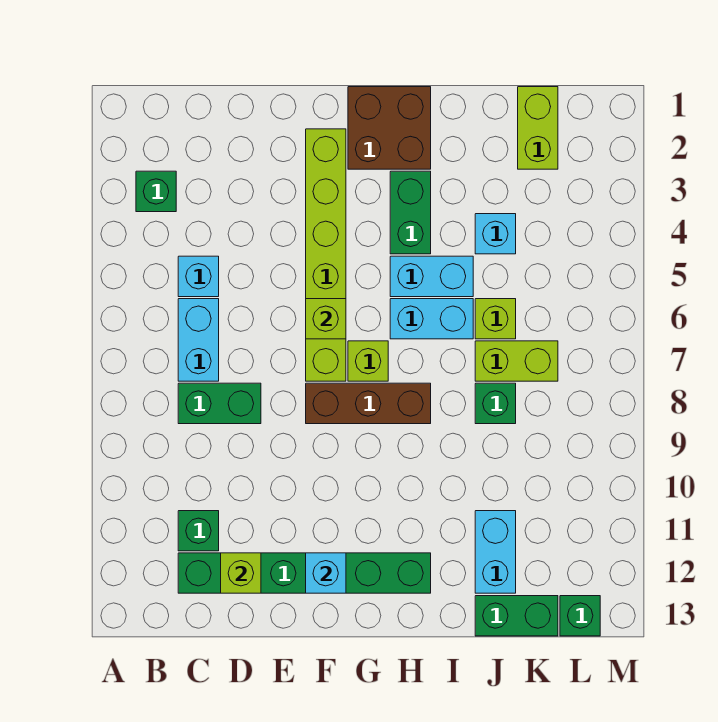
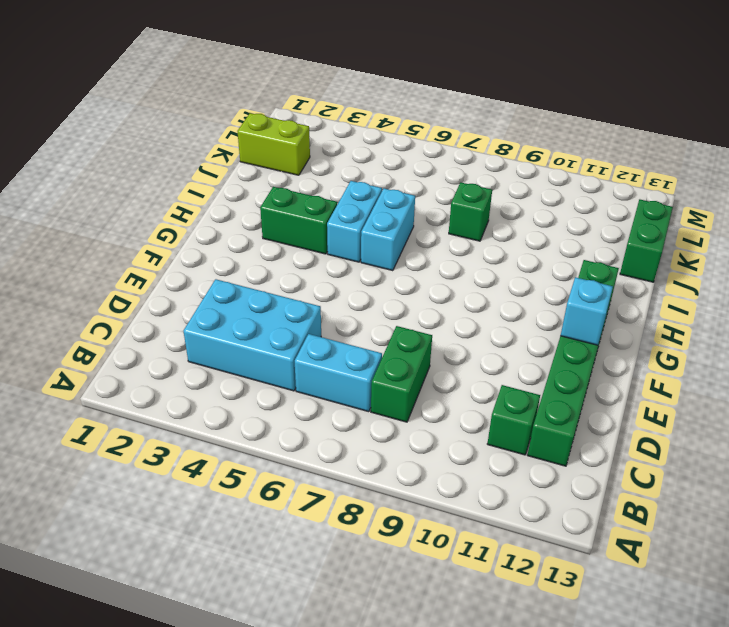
cyan 2x3 brick [183,279,321,391] -> cyan 1x1 brick [178,256,219,297]
none -> green 1x1 brick [136,171,176,212]
none -> lime 1x6 brick [306,129,346,381]
none -> brown 1x3 brick [306,383,431,424]

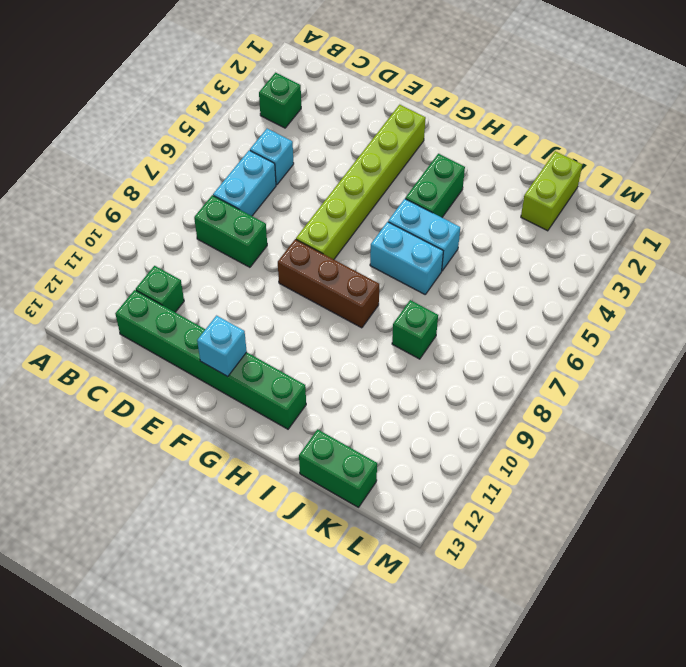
none -> brown 2x2 brick [348,87,431,169]
none -> lime 1x1 brick [348,341,388,381]
none -> cyan 1x1 brick [475,214,516,254]

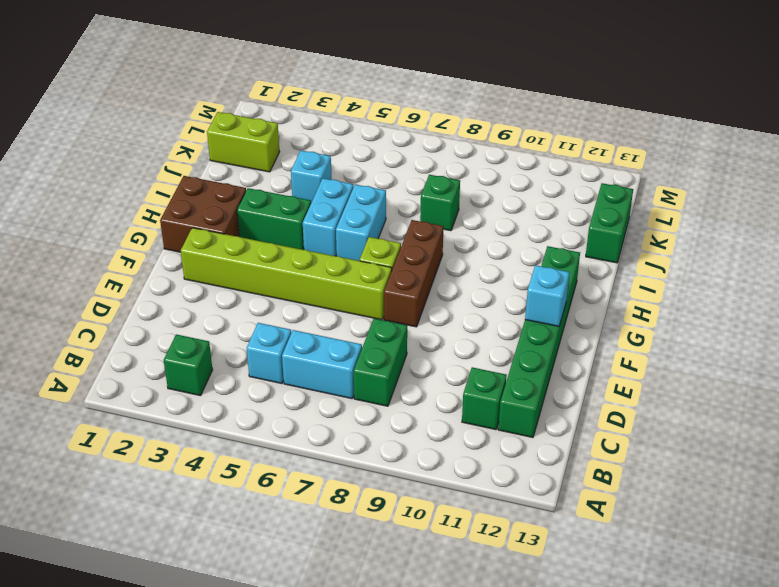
none -> lime 1x1 brick [475,299,516,339]
none -> lime 1x2 brick [475,341,558,381]
none -> cyan 1x2 brick [475,511,516,593]

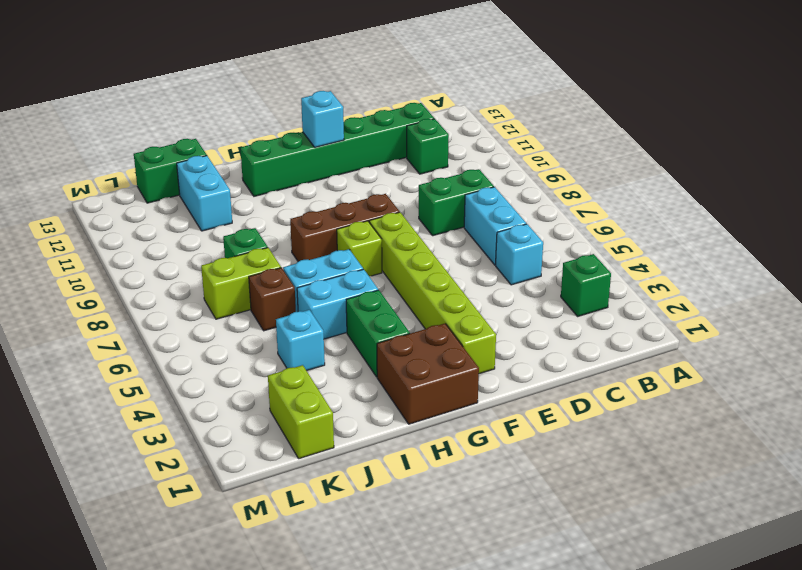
brown 1x1 brick [249,268,296,331] -> lime 1x1 brick [475,299,516,339]
none -> green 1x1 brick [560,596,600,636]
none -> lime 1x1 brick [221,553,261,593]
none -> lime 1x1 brick [306,299,346,339]

